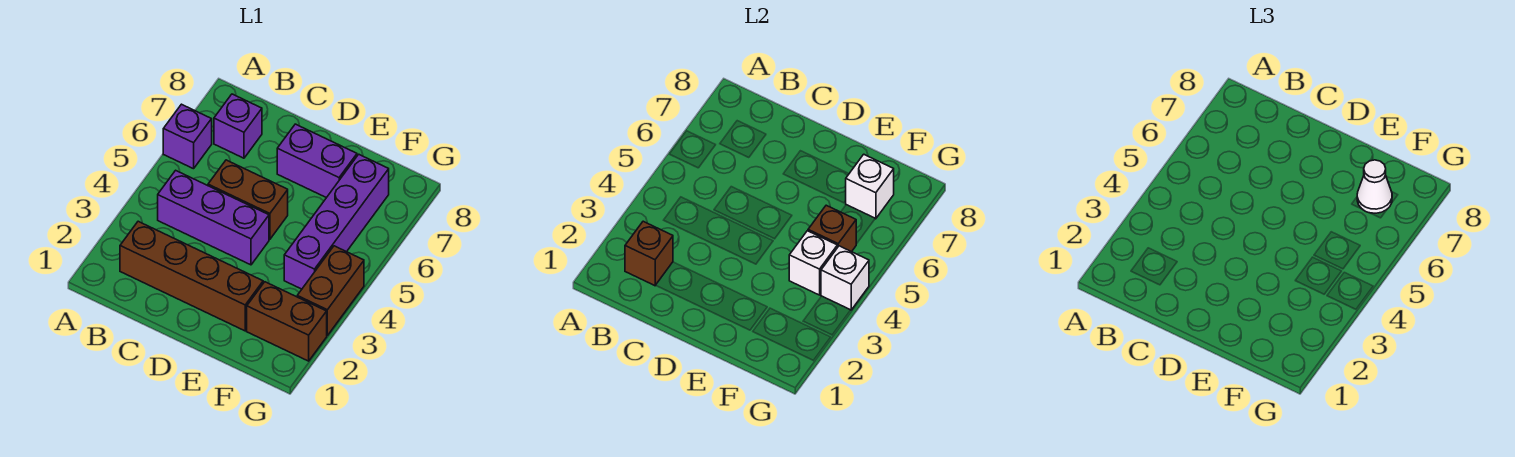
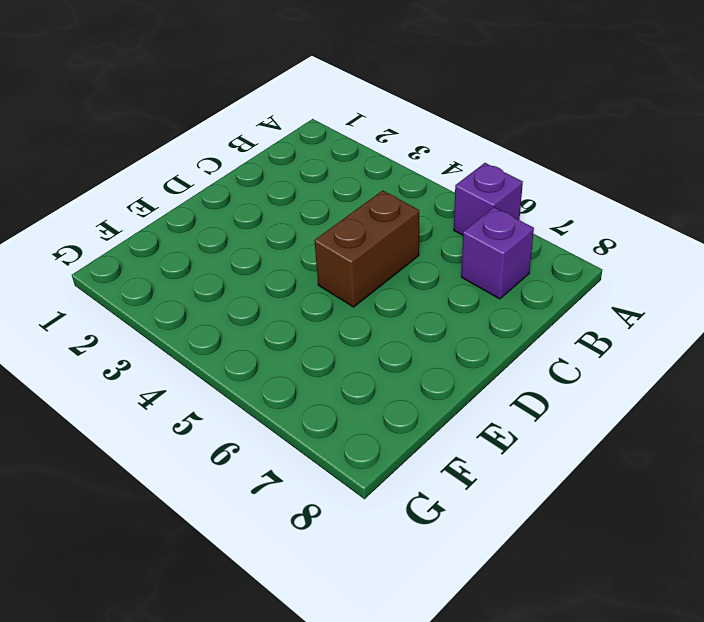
none -> brown 1x4 brick [120,221,263,331]
none -> purple 1x3 brick [158,170,269,265]
none -> purple 1x2 brick [277,124,357,198]

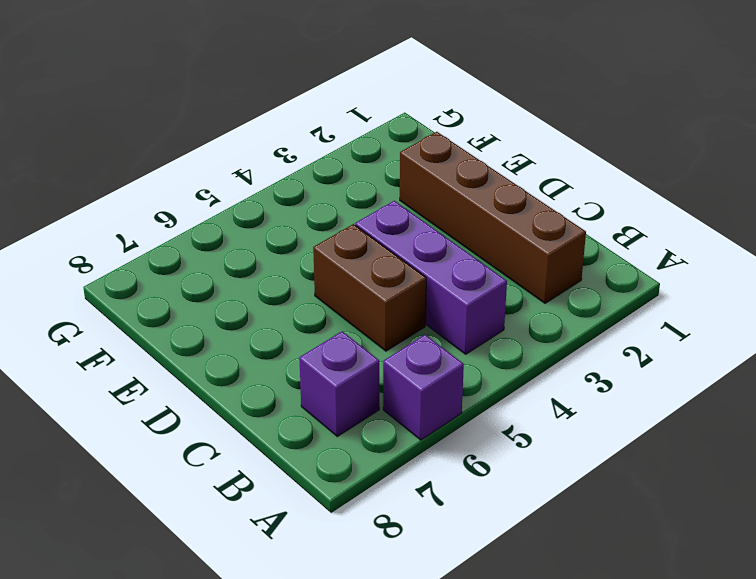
none -> purple 1x2 brick [277,124,357,198]
none -> brown 1x2 brick [247,282,327,361]
none -> purple 1x4 brick [284,154,389,289]

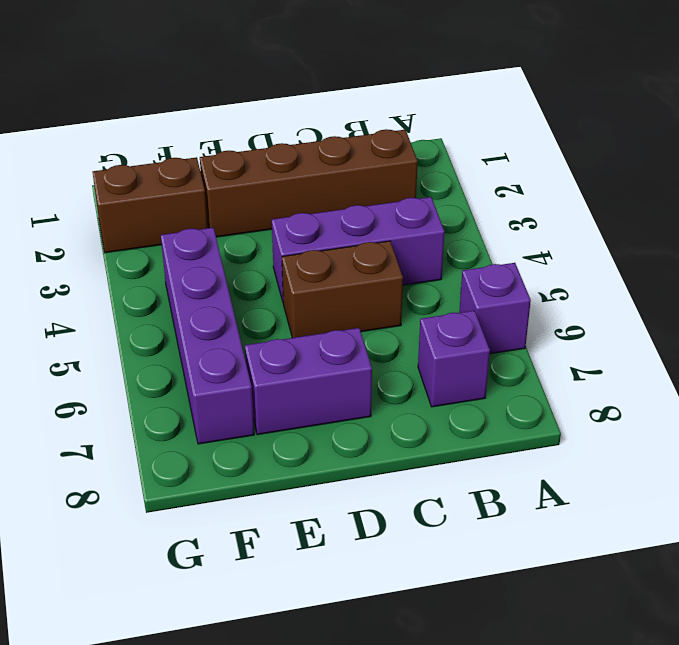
none -> brown 1x2 brick [297,246,364,335]
none -> brown 1x1 brick [625,221,673,286]
none -> white 1x1 brick [789,231,837,295]

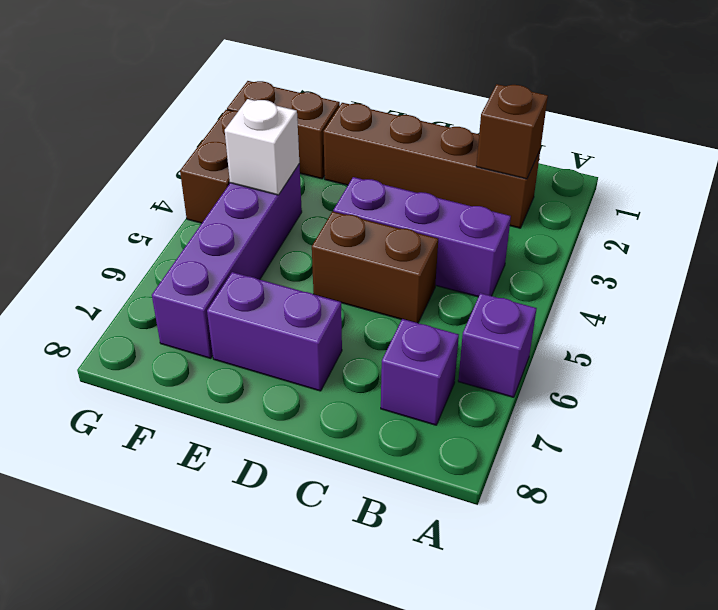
none -> brown 1x1 brick [808,205,856,252]
none -> white 1x1 brick [846,154,894,219]
none -> white 1x1 brick [821,246,869,310]

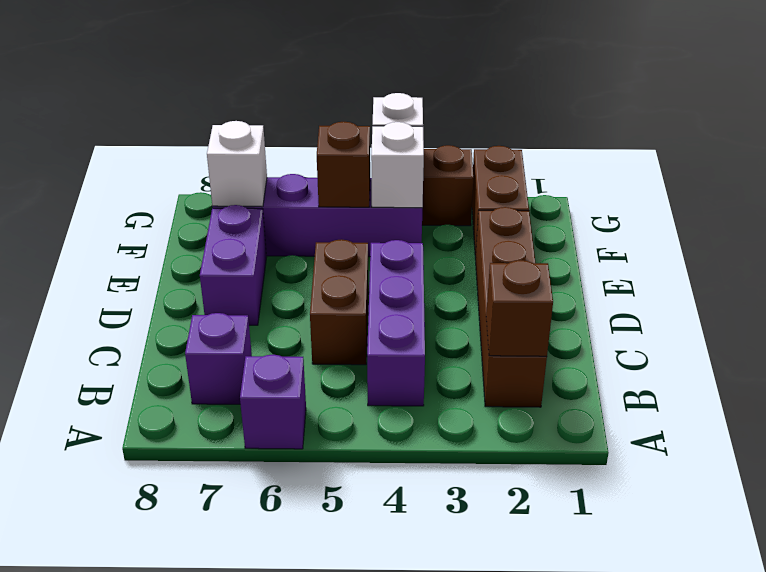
none -> white 1x1 cone [1357,160,1392,213]

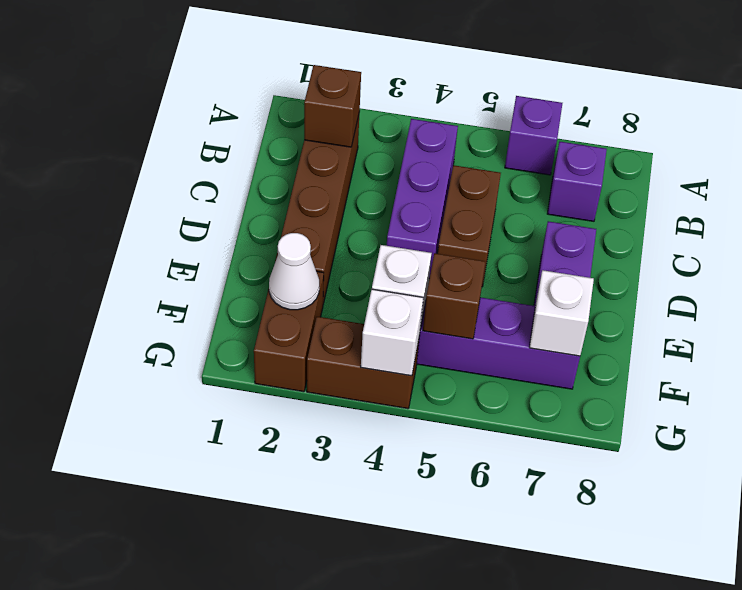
white 1x1 cone [269,233,319,310] -> white 1x1 cone moved to [1357,160,1392,213]

